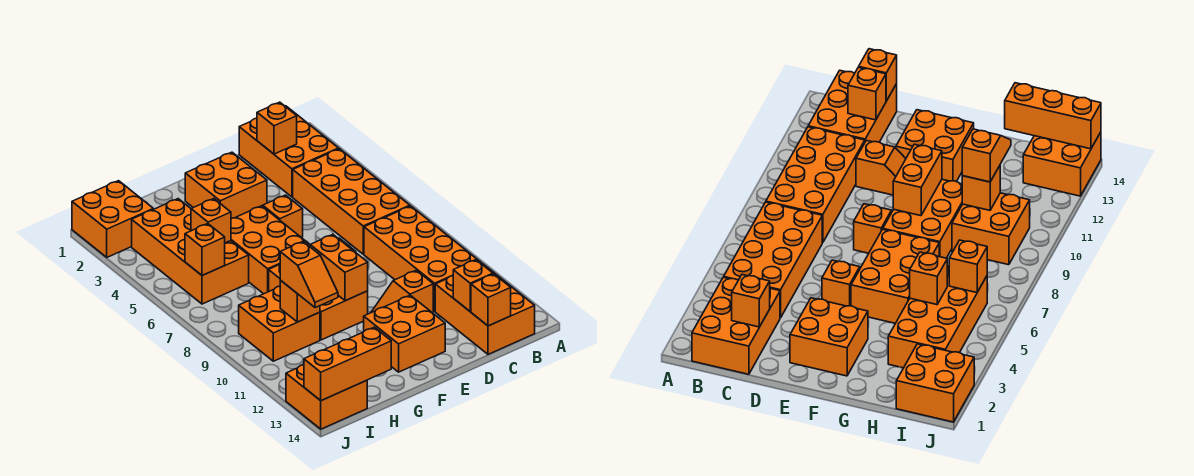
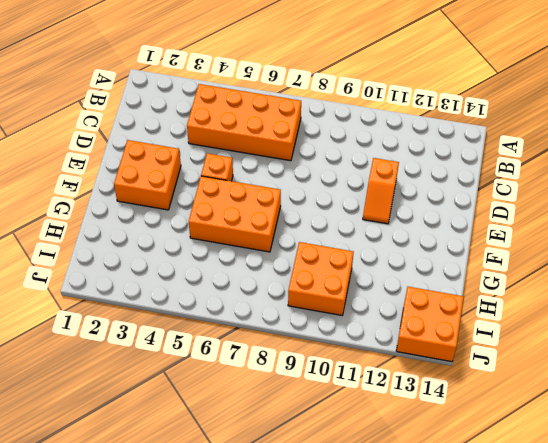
none -> orange 2x3 brick [239,106,339,197]
none -> orange 2x4 brick [364,206,481,311]
none -> orange 2x3 brick [435,263,535,354]

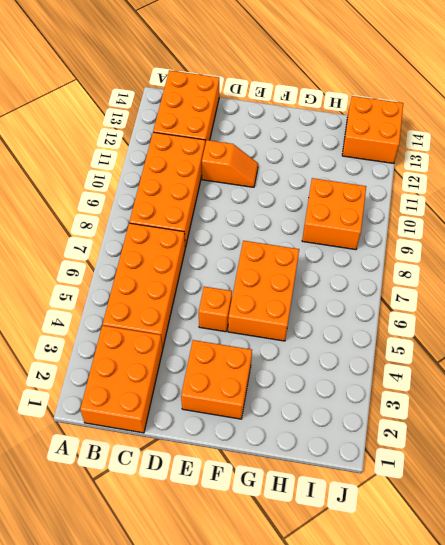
none -> orange 1x1 brick [854,204,892,253]
none -> orange 2x2 brick [364,295,445,372]
none -> orange 2x3 brick [269,265,368,340]

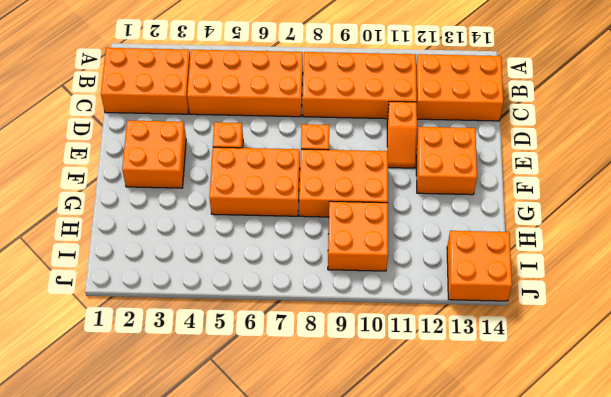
none -> orange 2x4 brick [132,199,249,304]
none -> orange 2x2 brick [72,181,153,257]
none -> orange 1x1 brick [257,102,297,154]

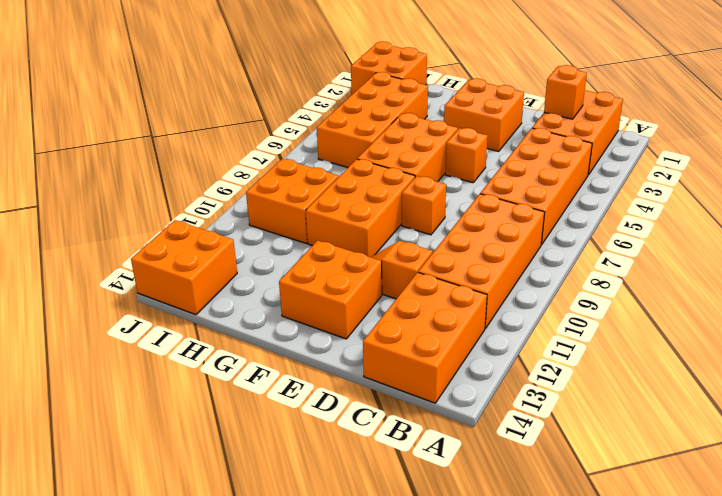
none -> orange 1x1 brick [453,260,493,311]
none -> orange 1x1 brick [471,274,511,326]
none -> orange 1x2 brick [310,235,368,301]

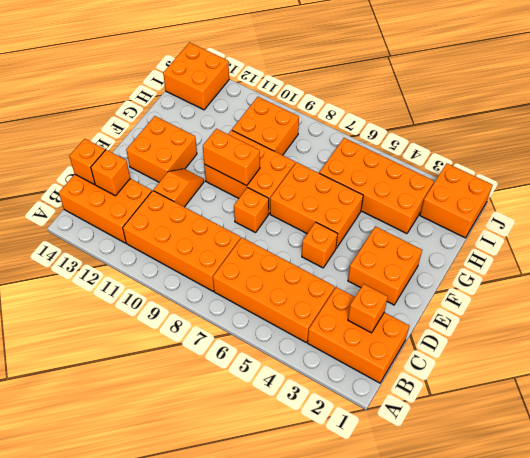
none -> orange 1x1 brick [191,199,231,243]
none -> orange 1x1 brick [280,280,320,322]
none -> orange 1x3 brick [304,327,391,401]

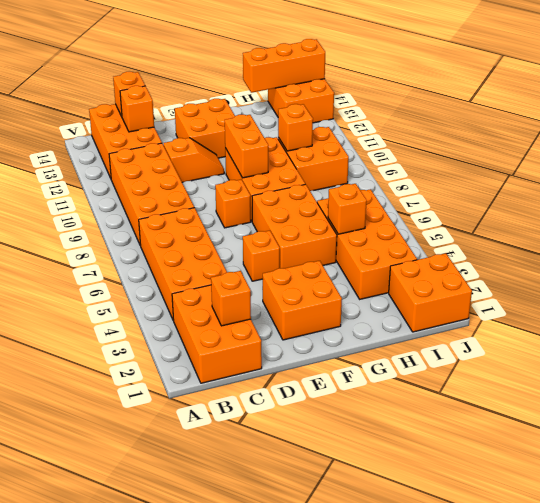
none -> orange 1x1 brick [185,224,225,276]
none -> orange 1x2 slope [280,242,338,308]

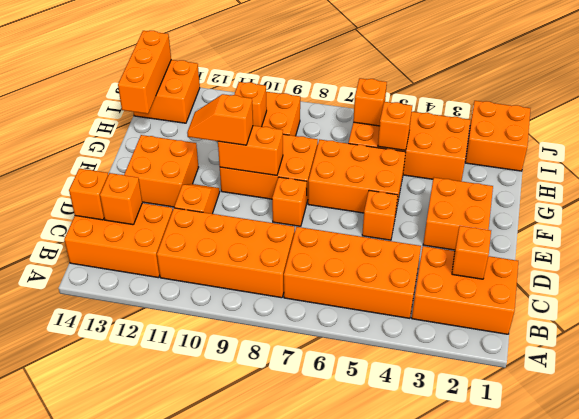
orange 1x2 slope [187,94,253,145] -> orange 1x2 slope moved to [280,242,338,308]

